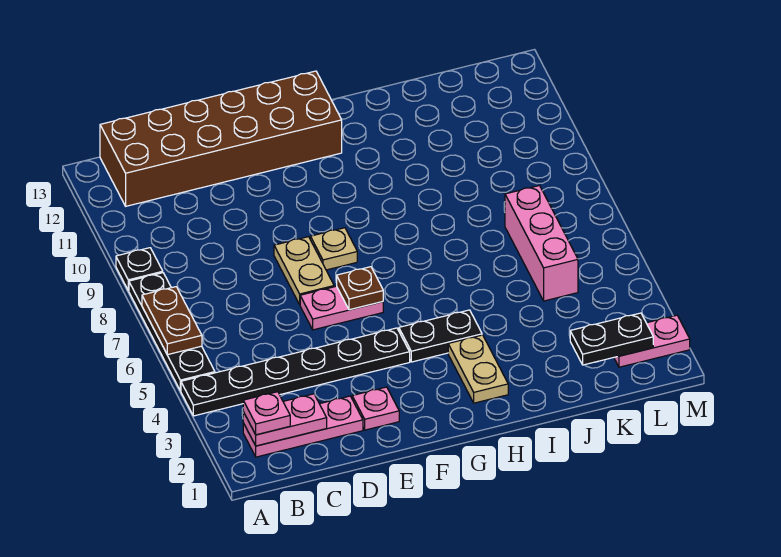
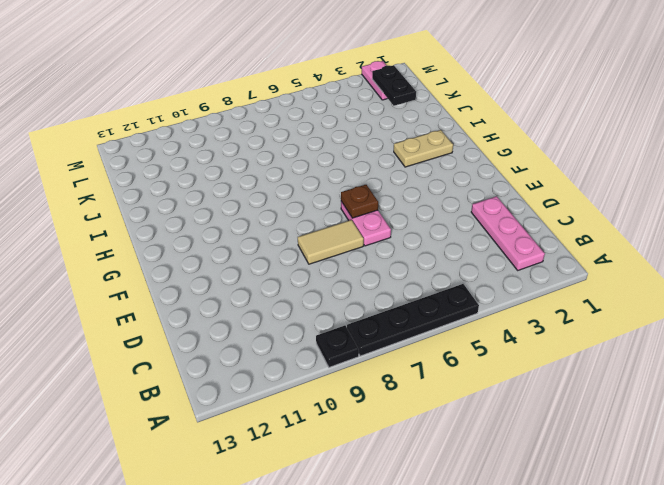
tan 1x2 tile [298,220,364,264] -> tan 1x2 plate [274,237,334,304]
none -> black 1x6 plate [181,328,410,416]
none -> brown 2x6 brick [100,71,342,206]
none -> pink 1x1 plate [352,387,399,430]

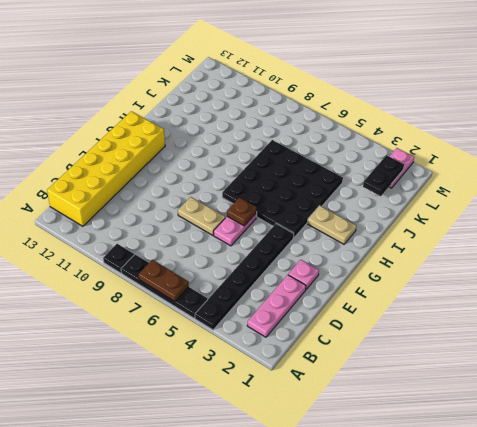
yellow 2x6 brick [47,111,165,226] -> brown 2x6 brick [100,71,342,206]
black 4x4 plate [222,140,343,238] -> black 1x2 plate [399,310,482,362]
none -> tan 1x1 plate [310,228,357,270]
none -> pink 1x3 brick [505,186,578,301]
none -> pink 1x2 plate [243,394,327,446]

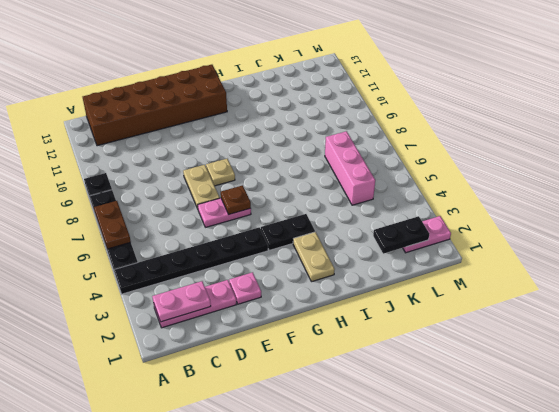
none -> pink 1x1 plate [243,392,290,435]

